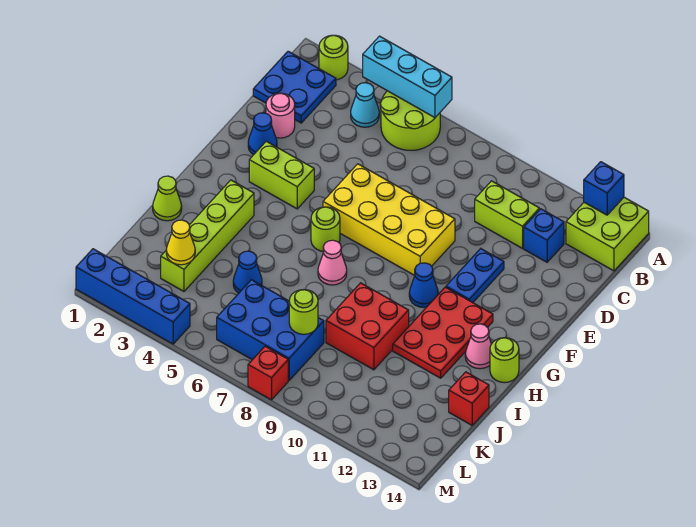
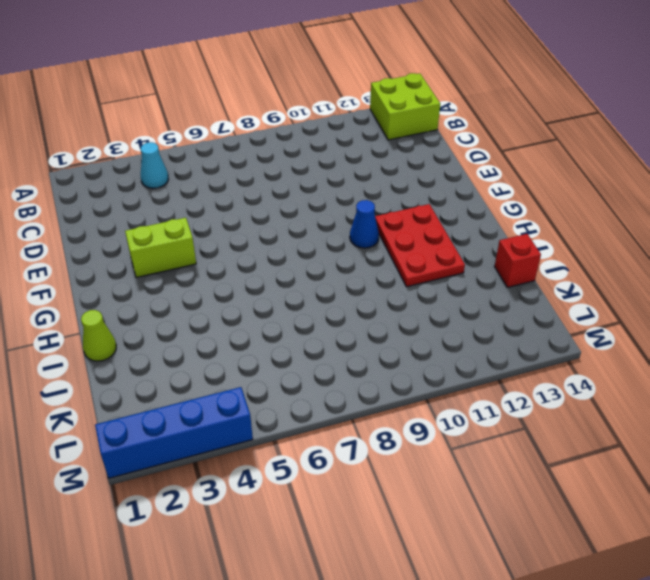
none -> lime 1x1 round brick [319,35,348,80]
none -> lime 2x2 round brick [380,91,440,150]
none -> blue 2x2 plate [253,51,336,123]
none -> lime 1x2 brick [475,181,539,248]

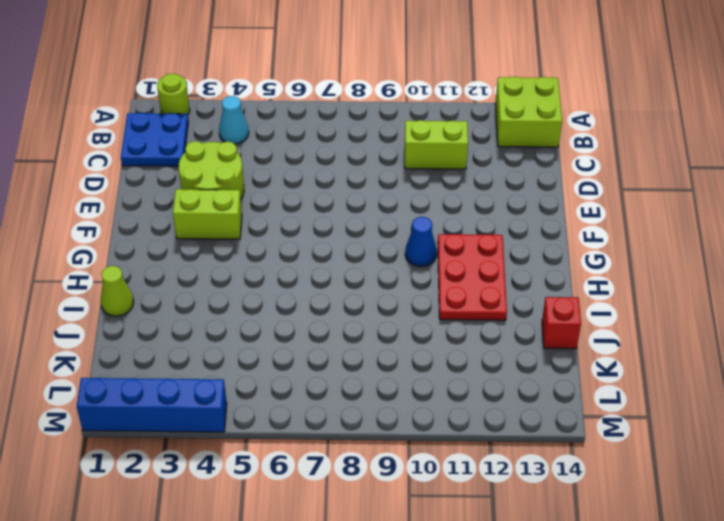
lime 2x2 round brick [179,141,244,199] -> lime 2x2 round brick moved to [380,91,440,150]
none -> blue 1x1 brick [524,209,564,262]
none -> pink 1x1 round brick [266,93,295,138]
none -> blue 1x1 cone [248,113,277,155]
none -> yellow 2x4 brick [323,164,455,276]

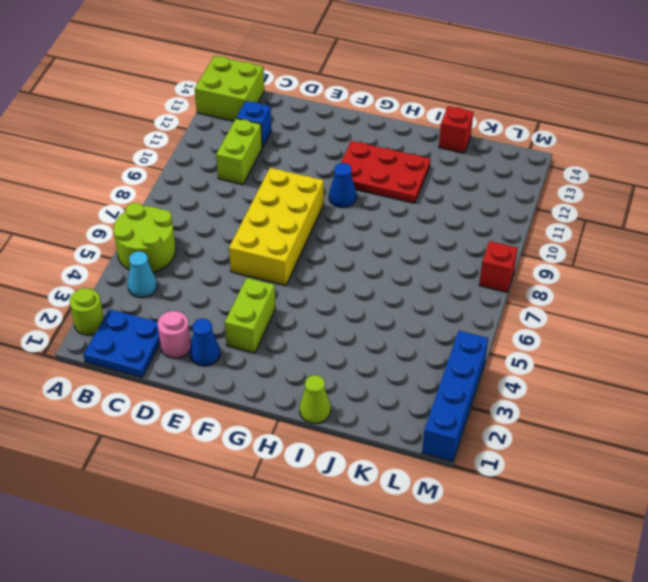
none -> blue 1x2 plate [446,249,504,303]
none -> lime 1x1 round brick [311,207,340,251]
none -> lime 1x4 brick [161,180,254,291]
none -> pink 1x1 cone [318,240,347,285]

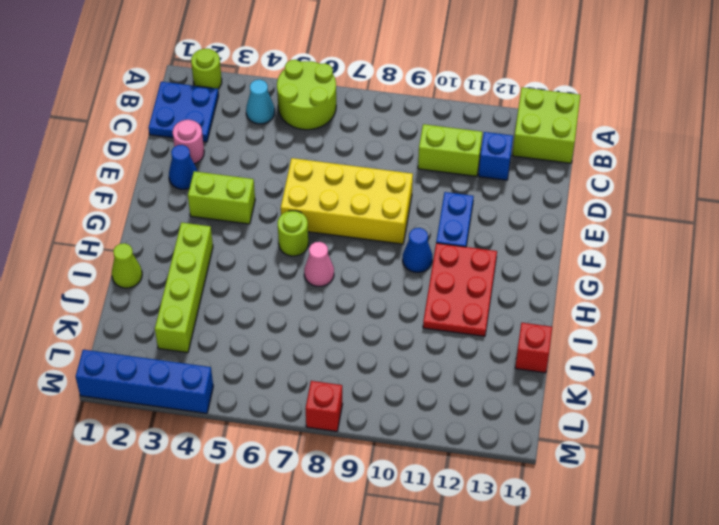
none -> pink 1x1 cone [465,324,491,369]
none -> lime 1x1 round brick [490,338,519,383]
none -> red 2x2 brick [326,283,409,370]
none -> blue 1x1 cone [233,251,262,293]

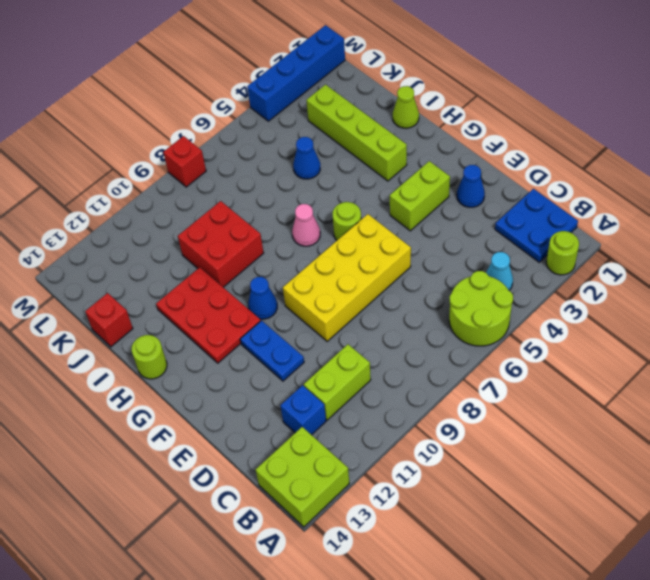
none -> pink 1x1 round brick [266,93,295,138]
none -> pink 1x1 cone [465,324,491,369]
none -> blue 2x3 brick [217,280,324,380]
none -> cyan 1x3 brick [363,36,452,118]

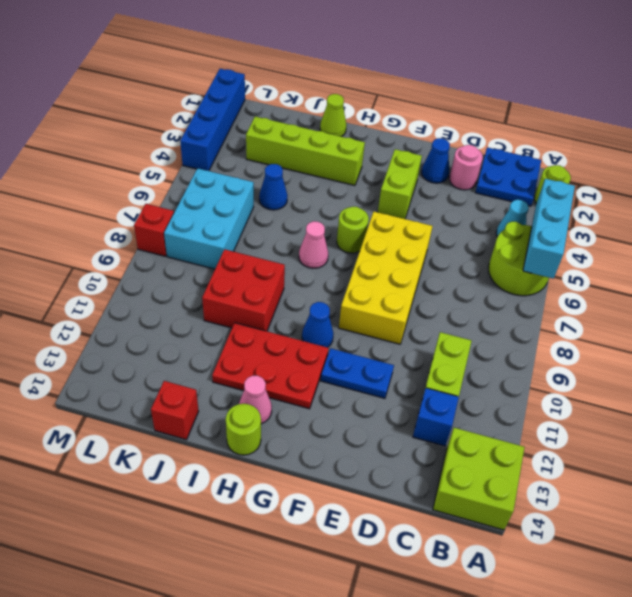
cyan 2x3 brick [164,168,254,269] -> blue 2x3 brick [217,280,324,380]
none -> blue 1x1 brick [584,162,624,215]
none -> yellow 1x1 cone [166,220,195,265]
none -> lime 1x1 round brick [289,290,318,334]

